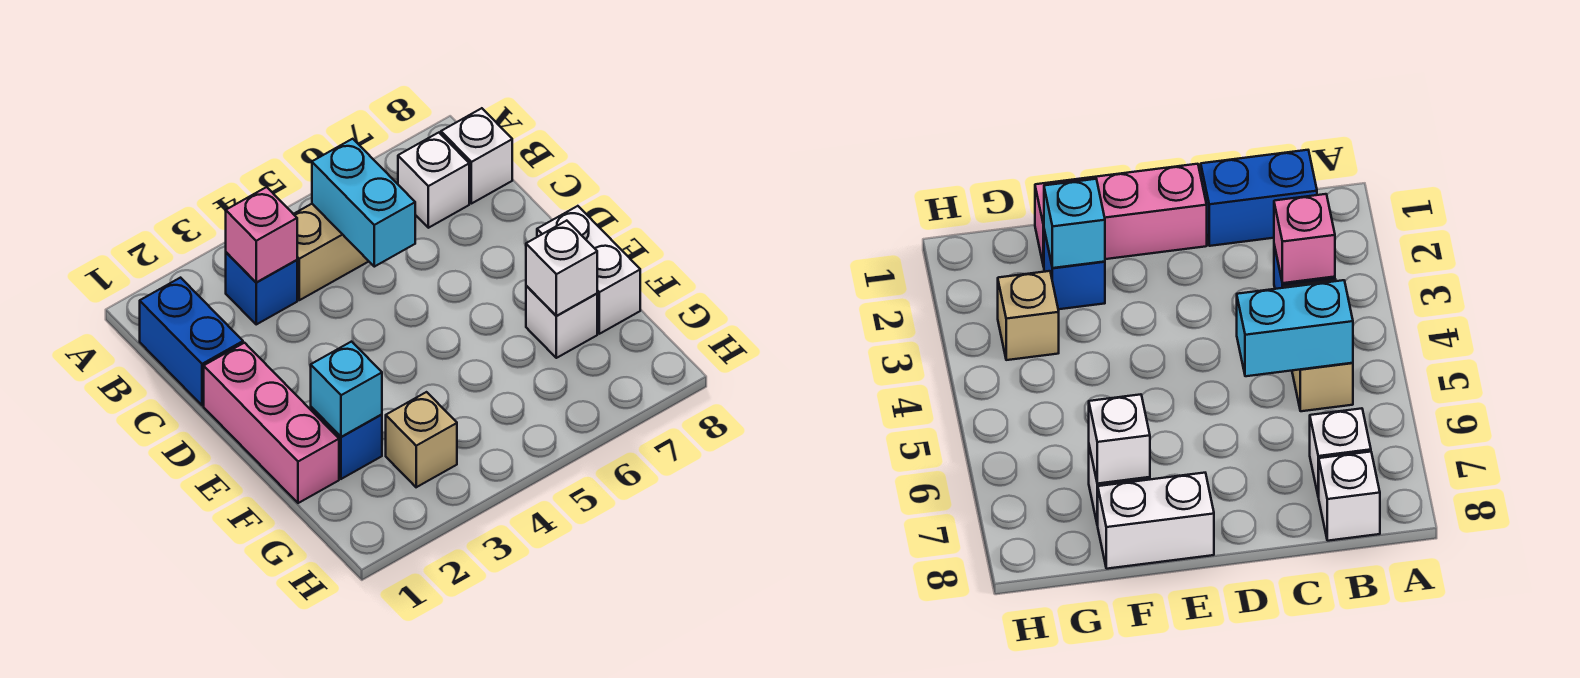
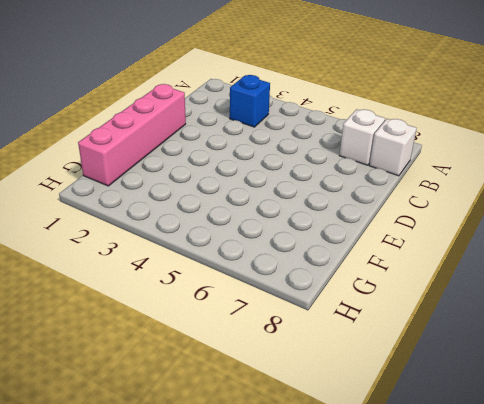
pink 1x4 brick [78,84,186,186] -> pink 1x3 brick [204,343,339,503]
none -> blue 1x2 brick [140,278,243,405]
none -> tan 1x2 brick [294,204,369,300]
none -> white 1x2 brick [537,206,640,334]

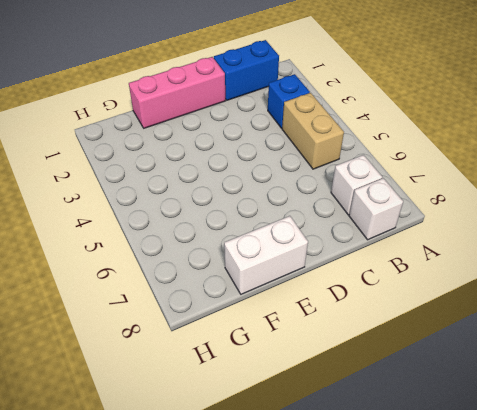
none -> blue 1x1 brick [311,407,382,479]
none -> white 1x1 brick [526,286,597,358]
none -> tan 1x1 brick [386,392,457,487]

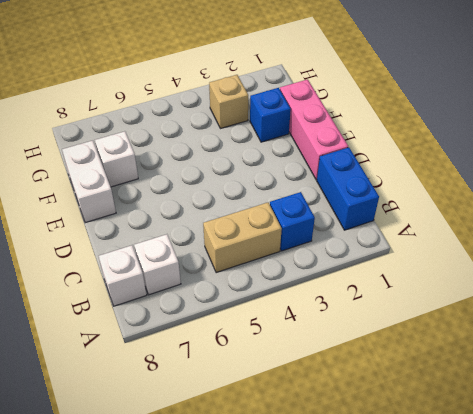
none -> pink 1x1 brick [226,187,297,282]
none -> cyan 1x2 brick [312,139,415,267]
none -> cyan 1x1 brick [311,342,382,437]

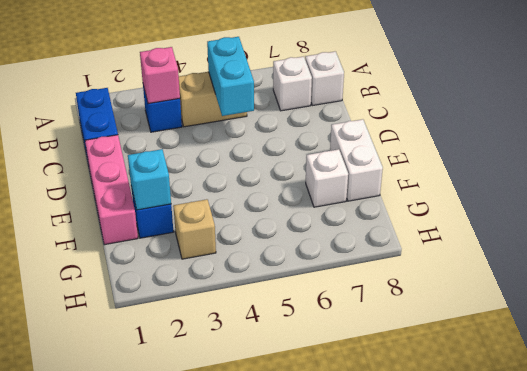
none -> white 1x1 brick [526,221,597,316]

